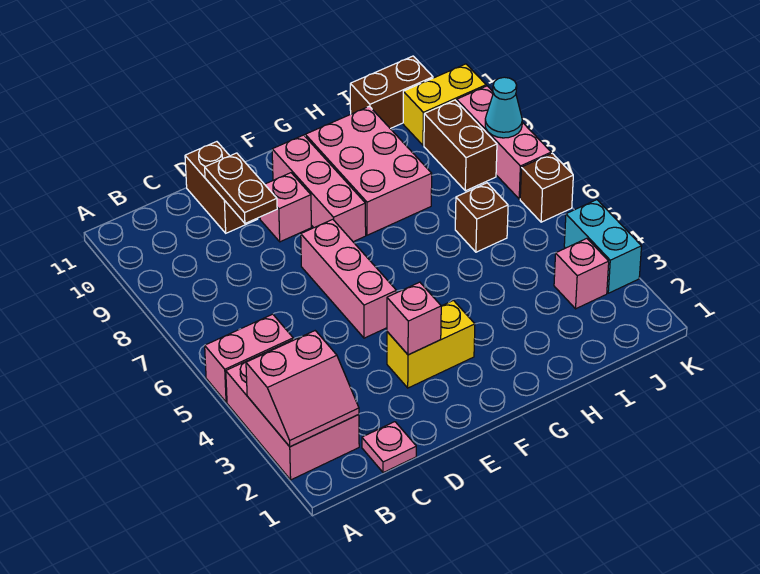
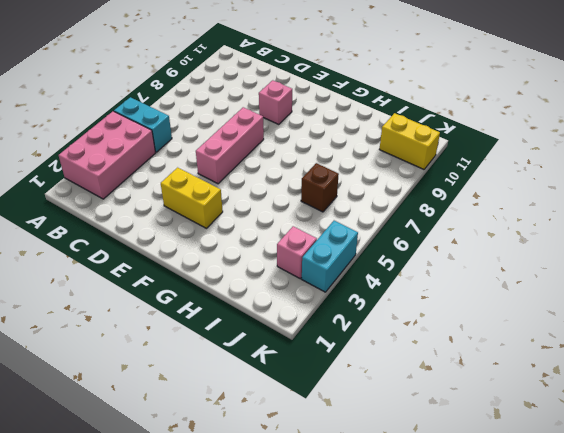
cyan 1x2 brick [114,97,172,152] -> pink 1x2 brick [205,314,293,402]
none -> pink 1x1 plate [362,422,416,473]
none -> brown 1x2 brick [185,142,258,233]
none -> pink 1x3 brick [272,135,366,242]

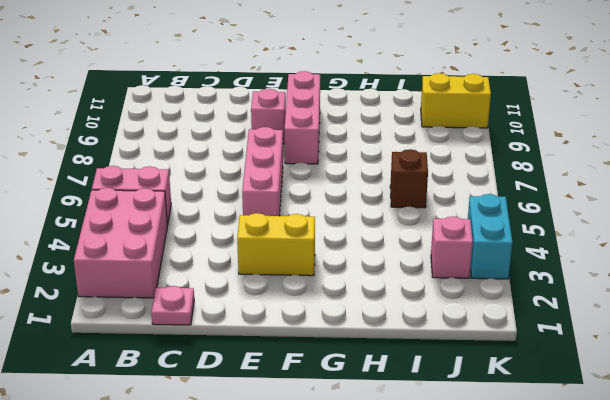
none -> brown 1x2 brick [185,142,258,233]
none -> pink 2x3 brick [305,106,432,235]
none -> brown 1x2 brick [350,56,433,129]

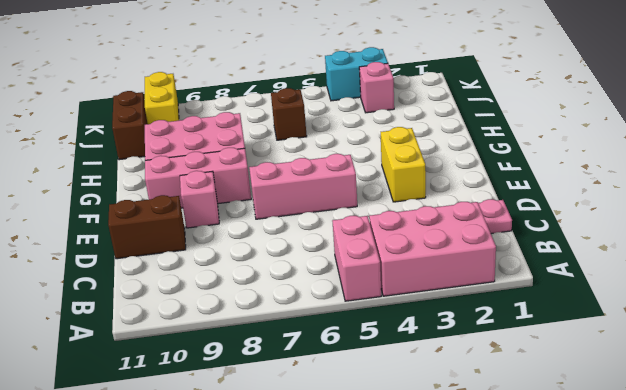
none -> brown 1x2 brick [424,100,497,191]
none -> brown 1x1 brick [520,153,573,222]
none -> pink 1x3 brick [457,86,551,199]

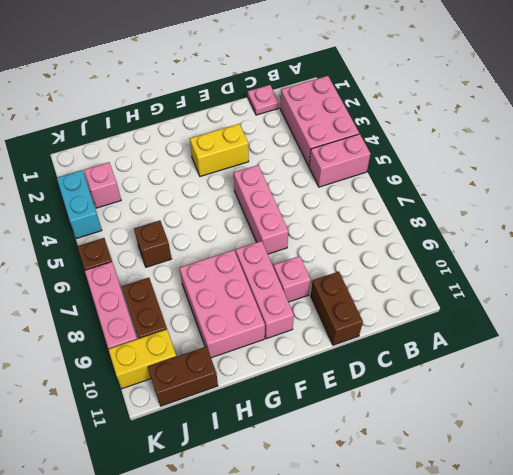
none -> pink 2x2 slope [246,331,359,447]
none -> brown 1x2 plate [205,153,277,223]
none -> pink 1x1 brick [387,282,441,355]

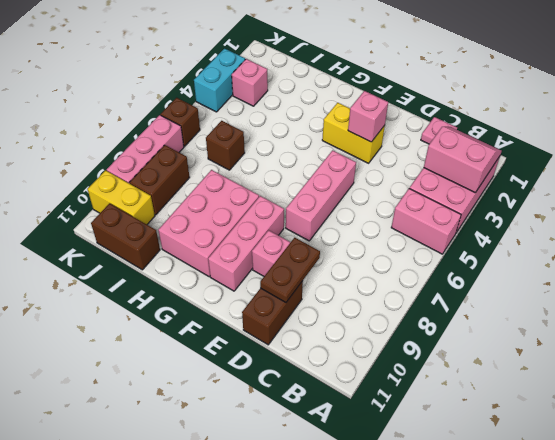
none -> cyan 1x1 cone [485,77,522,138]

